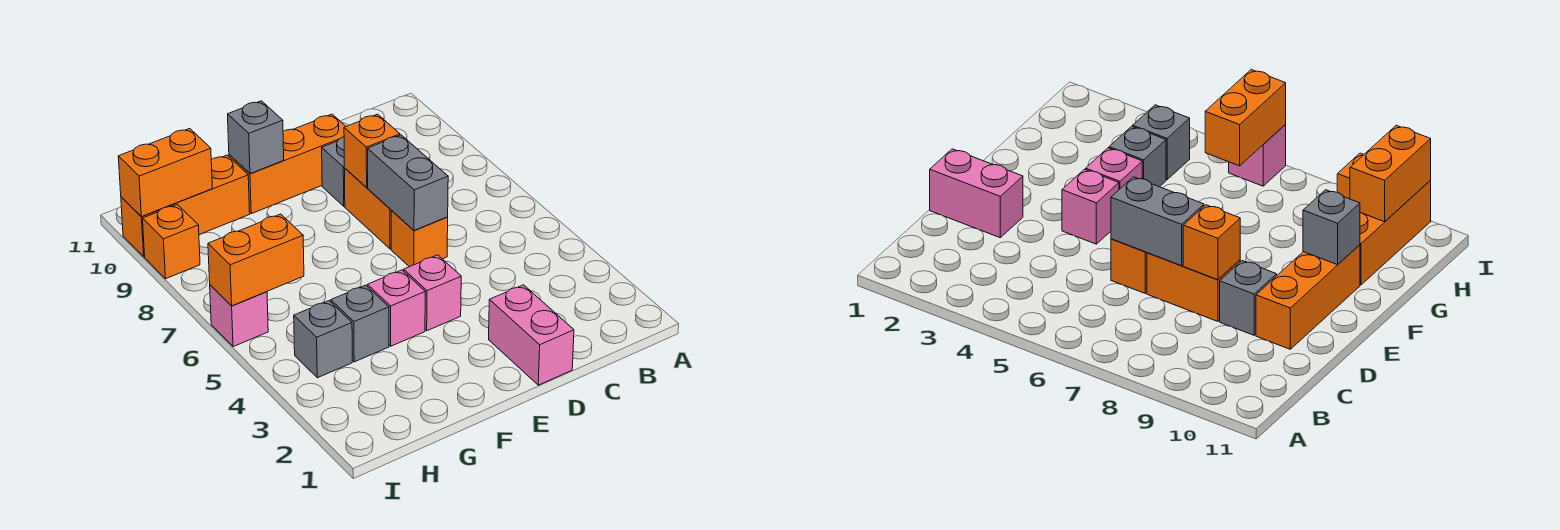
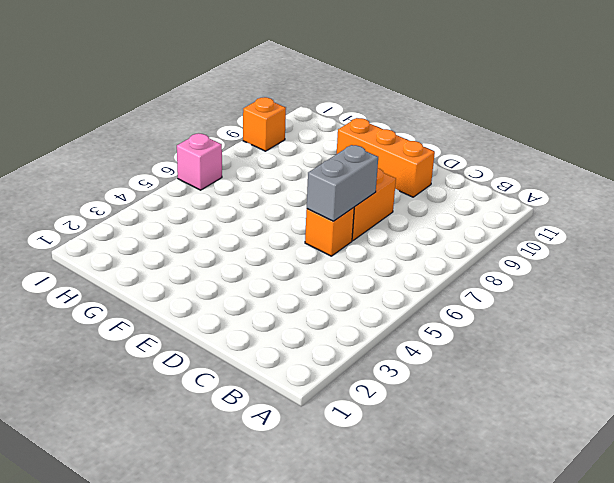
none -> pink 1x2 brick [489,285,574,385]
none -> grey 1x1 brick [322,137,345,206]
none -> pink 1x1 brick [404,255,461,331]

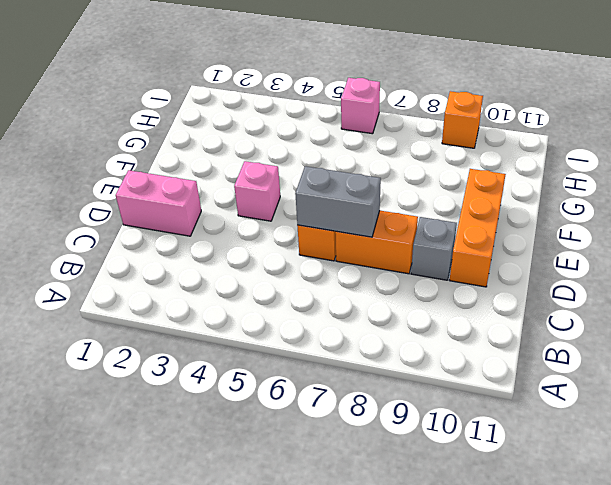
none -> pink 1x1 brick [367,270,425,346]
none -> grey 1x1 brick [331,285,389,362]
none -> orange 1x3 brick [121,155,250,257]

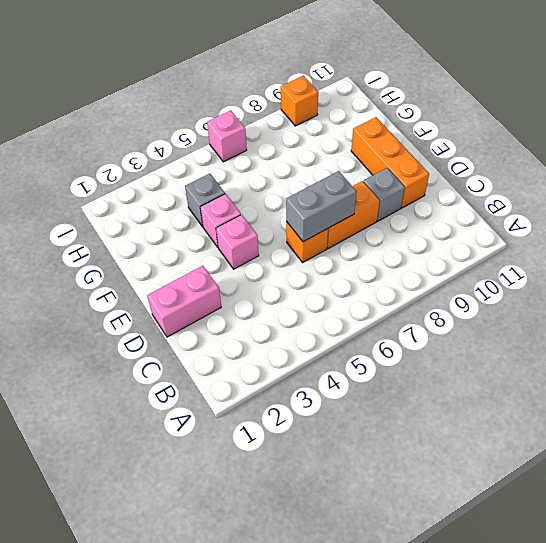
none -> orange 1x3 brick [121,155,250,257]
none -> grey 1x1 brick [294,301,352,378]
none -> orange 1x1 brick [344,114,400,188]

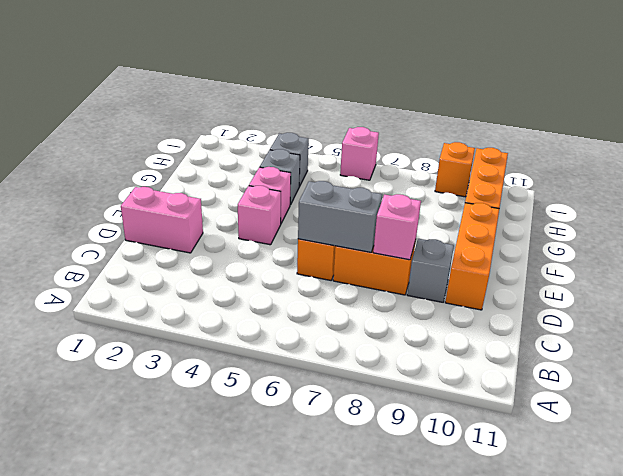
pink 1x1 brick [373,194,421,260] -> orange 1x1 brick [344,114,400,188]
none -> grey 1x1 brick [228,101,284,174]
none -> orange 1x2 brick [208,214,304,306]
none -> orange 1x2 brick [118,128,212,217]

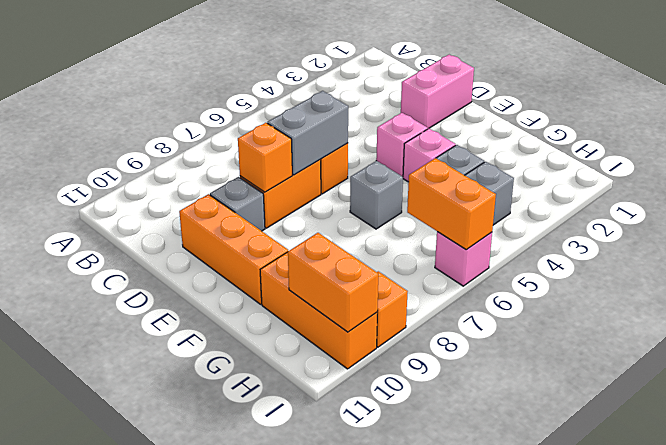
grey 1x1 brick [350,161,403,229] -> grey 1x1 brick moved to [228,101,284,174]

